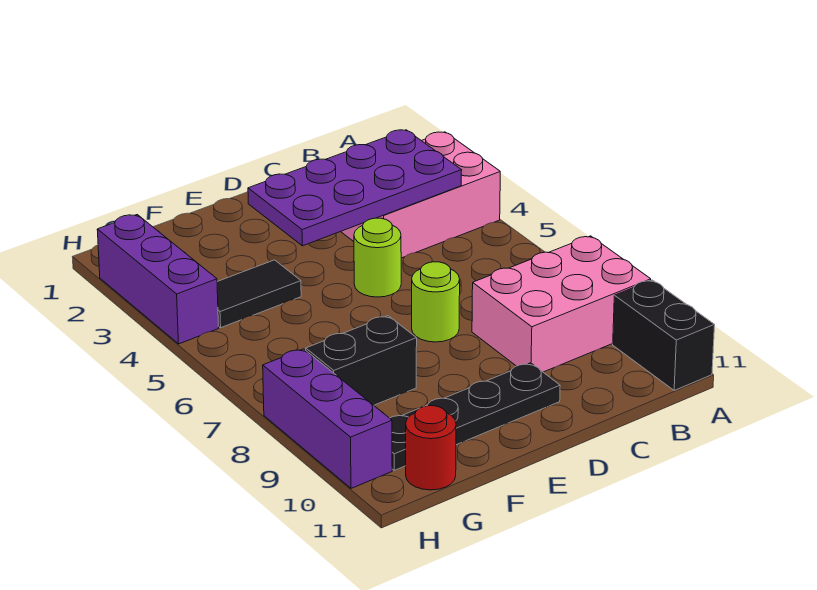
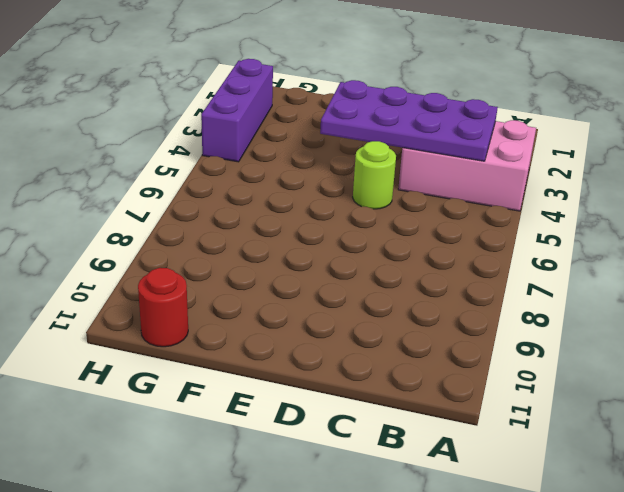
none -> pink 2x3 brick [472,236,651,372]
none -> black 1x2 brick [613,280,715,390]
none -> lime 1x1 round brick [412,262,460,342]

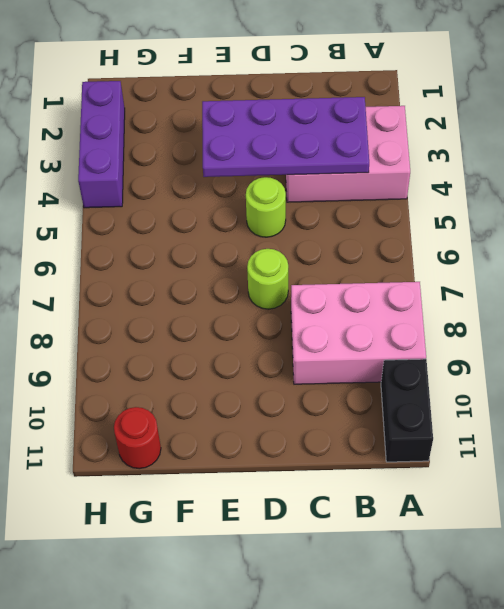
none -> black 1x4 plate [390,363,560,470]
none -> black 1x2 tile [217,260,301,328]
none -> black 1x2 brick [306,316,417,405]

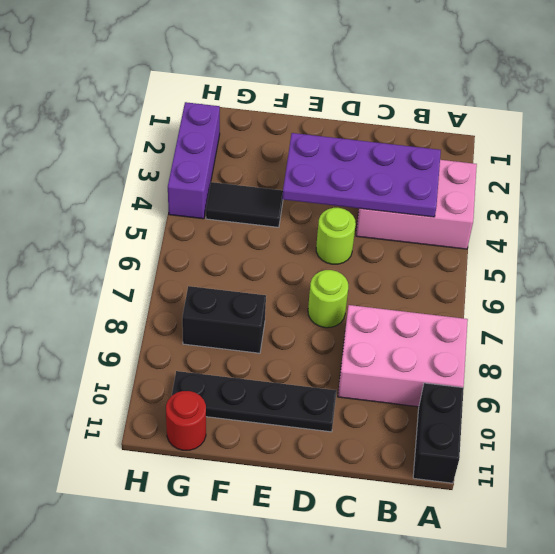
none -> purple 1x3 brick [263,349,392,488]

